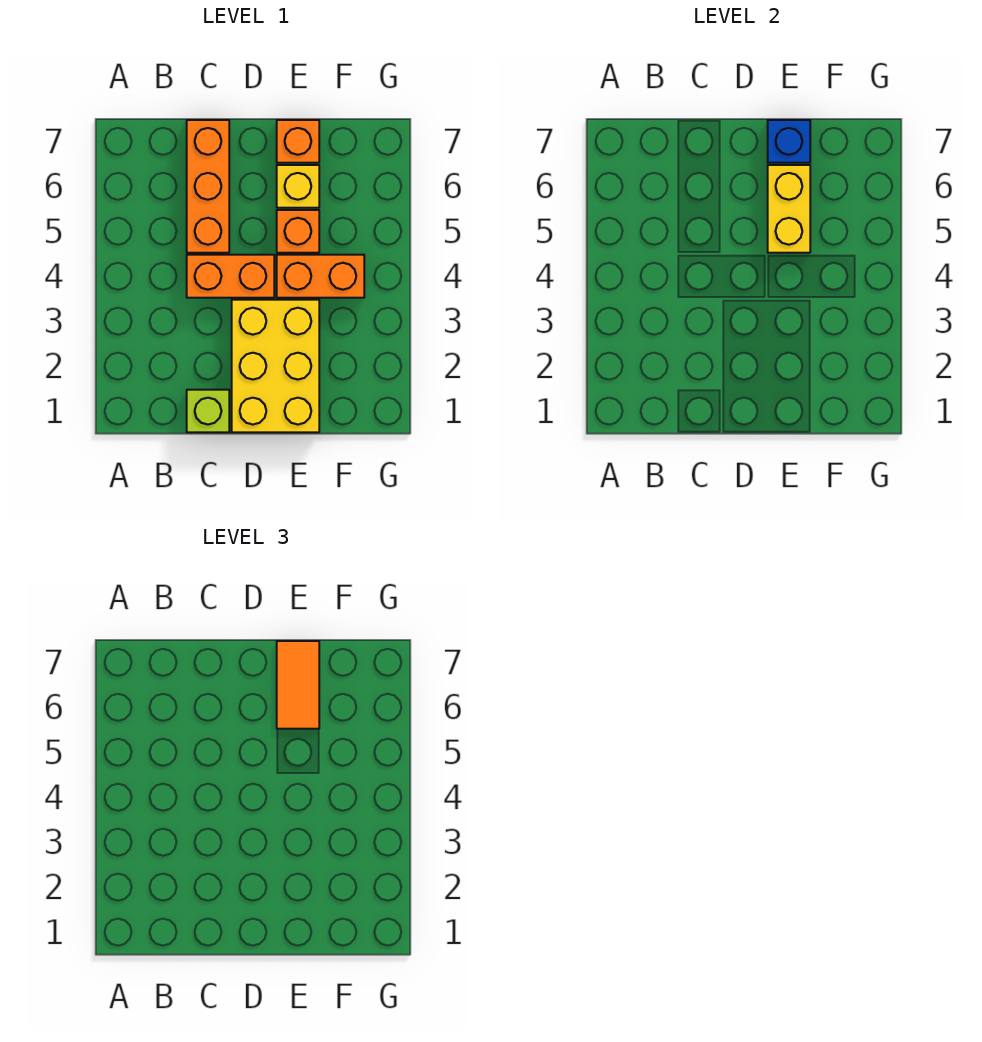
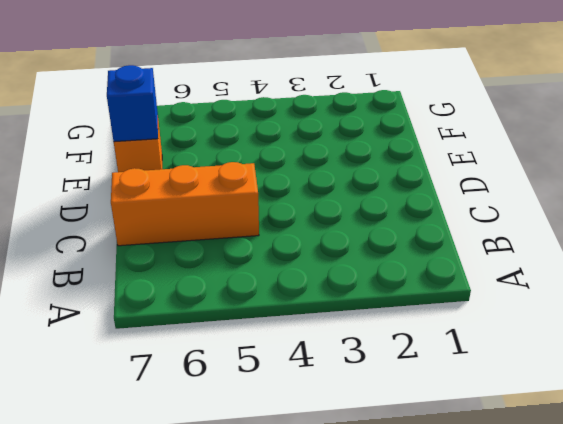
none -> lime 1x1 brick [187,390,229,432]
none -> orange 1x2 brick [187,255,274,298]

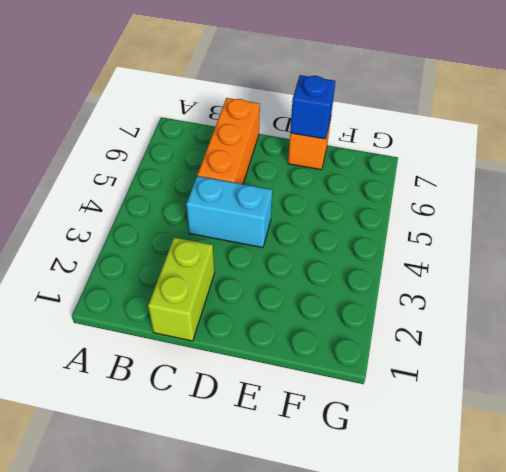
lime 1x2 brick [148,237,215,341] -> lime 1x1 brick [187,390,229,432]
cyan 1x2 brick [186,176,272,248] -> orange 1x2 brick [187,255,274,298]
none -> yellow 2x3 brick [232,300,319,432]
none -> orange 1x2 brick [277,255,364,298]

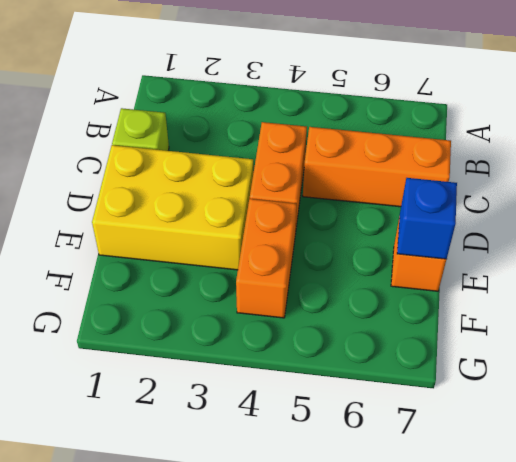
none -> orange 1x1 brick [277,210,319,253]
none -> yellow 1x1 brick [277,165,319,208]

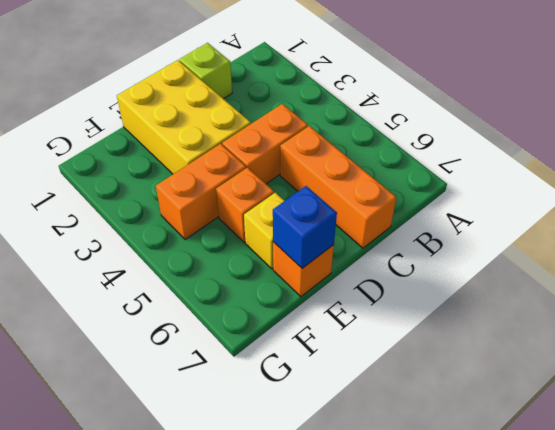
none -> yellow 1x2 brick [768,165,810,253]
none -> orange 1x2 tile [277,641,319,729]

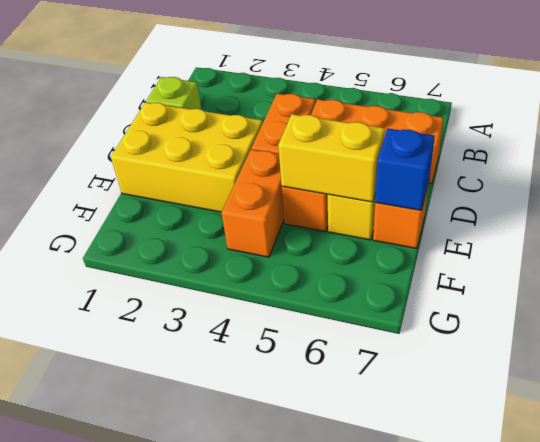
none -> orange 1x2 tile [277,641,319,729]

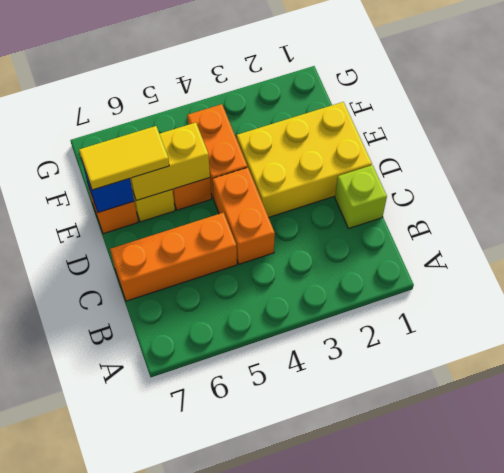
yellow 1x2 tile [79,126,169,190] -> orange 1x2 tile [277,641,319,729]

